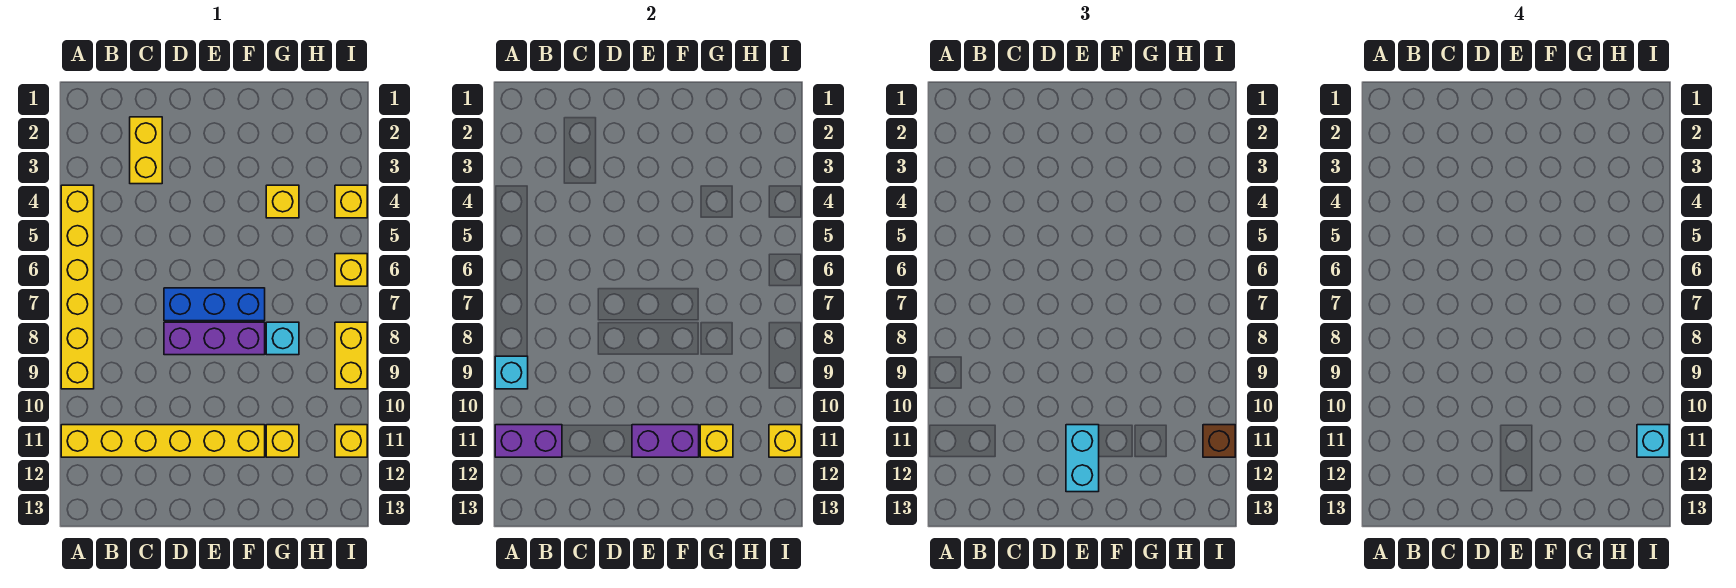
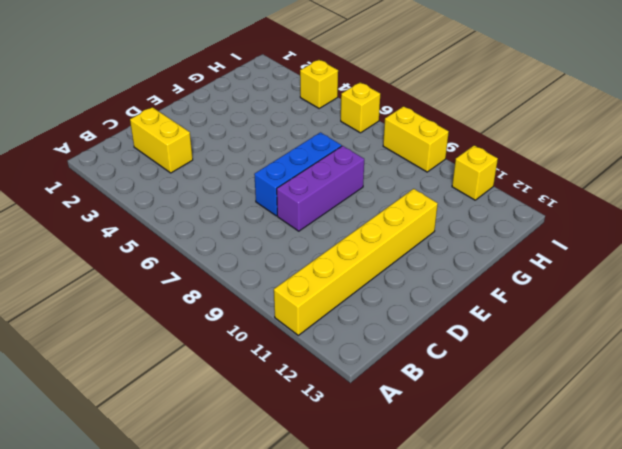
none -> yellow 1x6 brick [61,185,94,389]
none -> yellow 1x1 brick [266,185,299,218]
none -> cyan 1x1 brick [266,322,299,355]

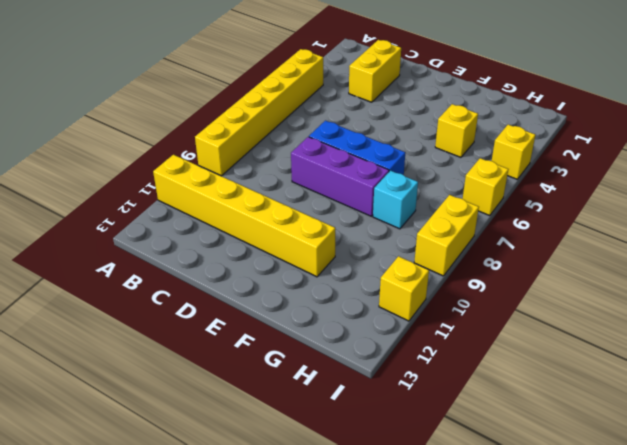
none -> yellow 1x1 brick [266,425,299,457]
none -> cyan 1x1 brick [495,356,528,389]
none -> purple 1x2 brick [495,425,562,457]

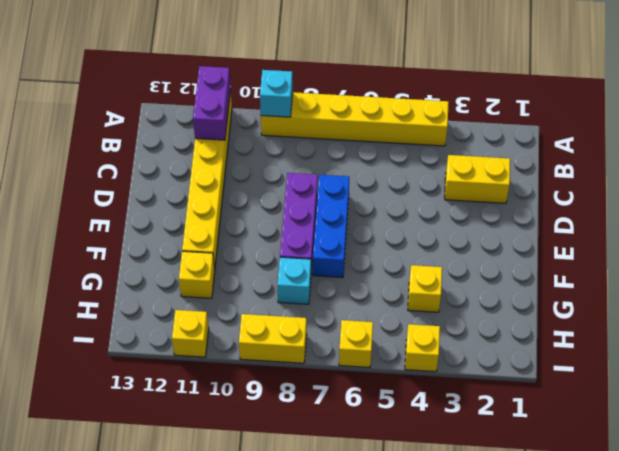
none -> purple 1x2 brick [632,425,699,457]
none -> yellow 1x1 brick [700,425,733,457]
none -> yellow 1x1 brick [769,425,801,457]

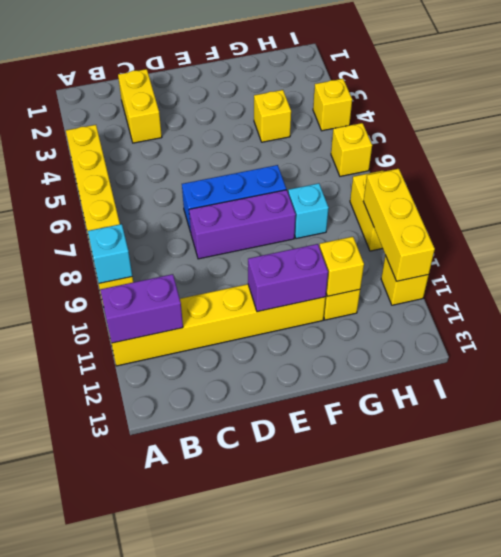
yellow 1x3 brick [363,169,435,281] -> yellow 1x1 brick [769,425,801,457]
none -> cyan 1x2 brick [1066,425,1099,492]
none -> brown 1x1 brick [1203,425,1235,457]
none -> cyan 1x1 brick [1637,425,1669,457]

